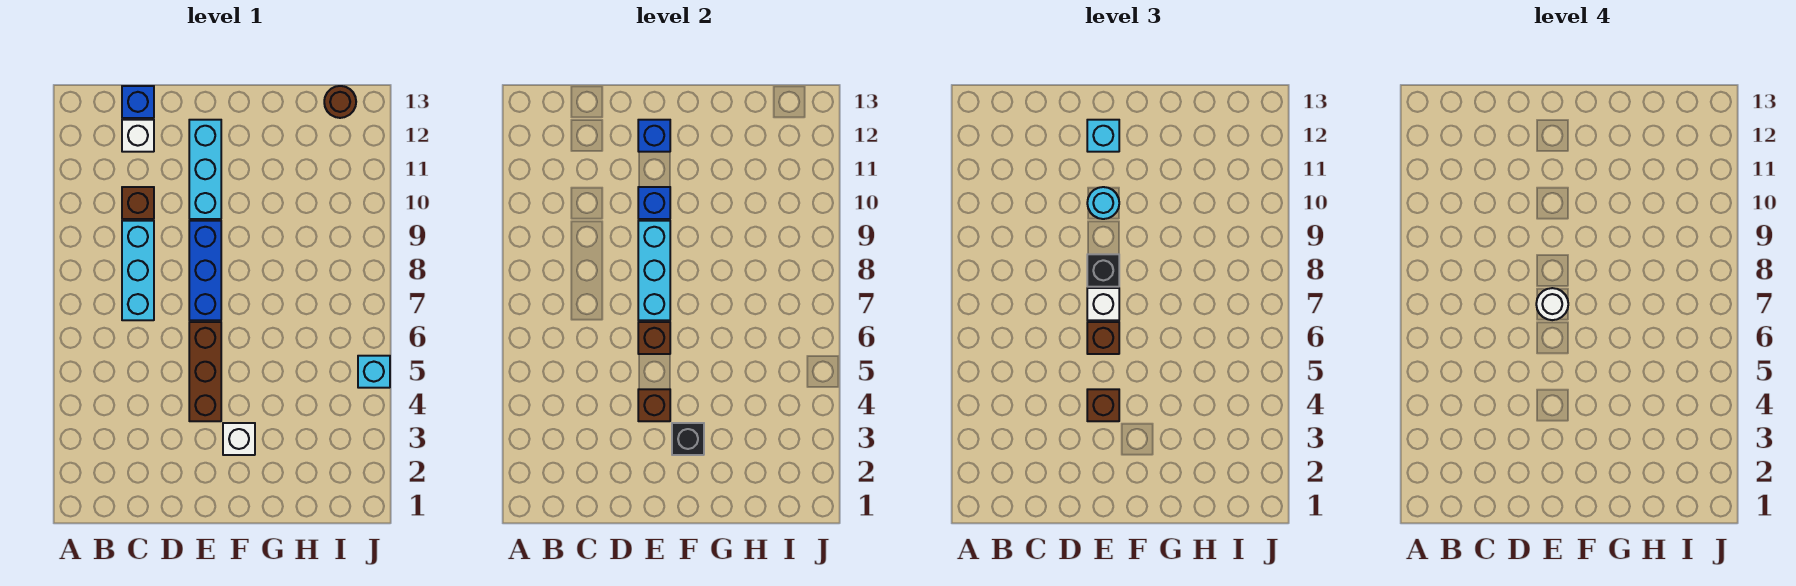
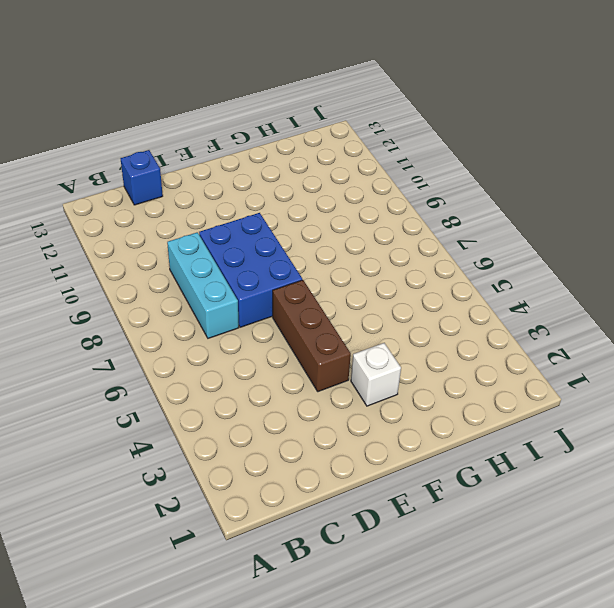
blue 2x3 brick [199,213,302,327] -> blue 1x3 brick [189,221,221,320]
none -> brown 1x1 brick [122,187,154,219]
none -> white 1x1 brick [122,120,154,152]
none -> cyan 1x3 brick [189,120,221,219]

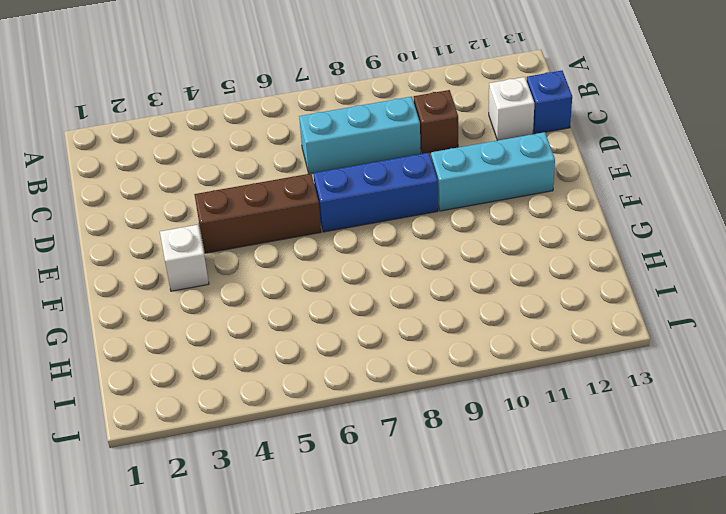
none -> brown 1x1 round brick [324,86,356,118]
none -> cyan 1x1 brick [358,356,390,388]
none -> brown 1x1 brick [638,389,670,421]

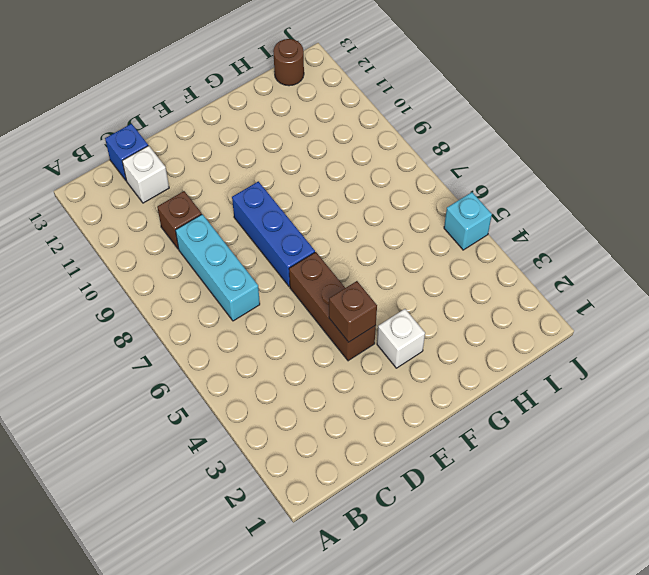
none -> cyan 1x3 brick [189,120,221,219]
none -> brown 1x1 brick [638,322,670,354]
none -> cyan 1x3 brick [638,221,670,320]

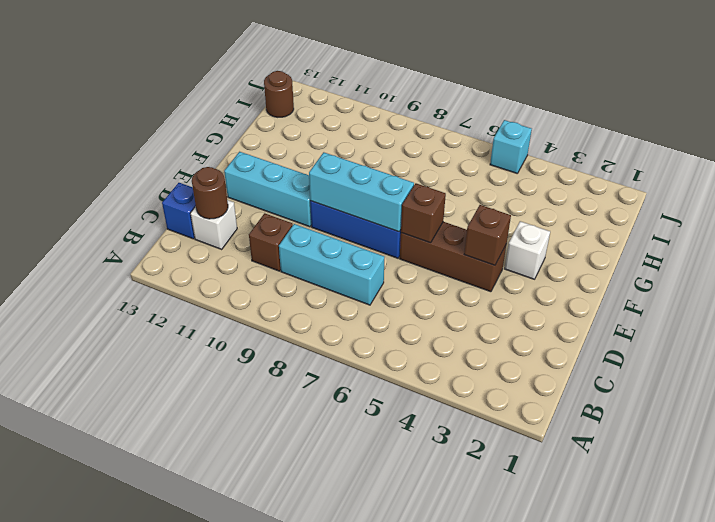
brown 1x1 round brick [192,167,228,219] -> none
none -> blue 1x1 brick [638,187,670,219]
none -> blue 1x1 brick [638,120,670,152]
none -> black 1x1 brick [672,423,704,455]

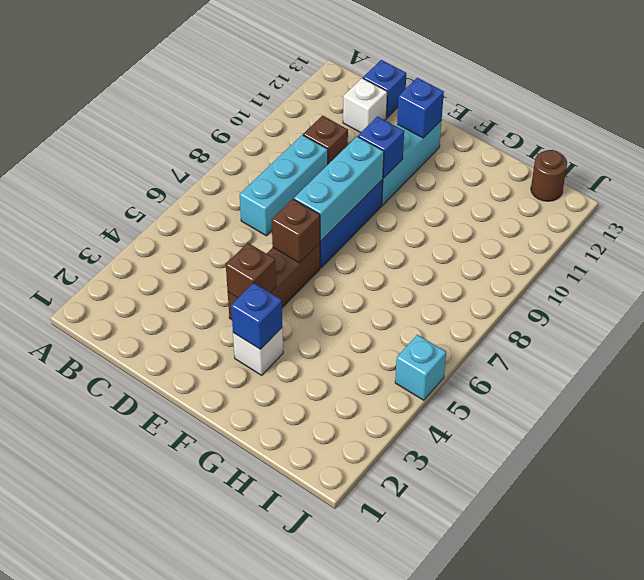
blue 1x1 brick [231,283,282,349] -> black 1x1 brick [672,423,704,455]
none -> brown 1x1 brick [1087,389,1119,421]
none -> brown 1x1 brick [1087,322,1119,354]
none -> white 1x1 brick [1087,288,1119,320]

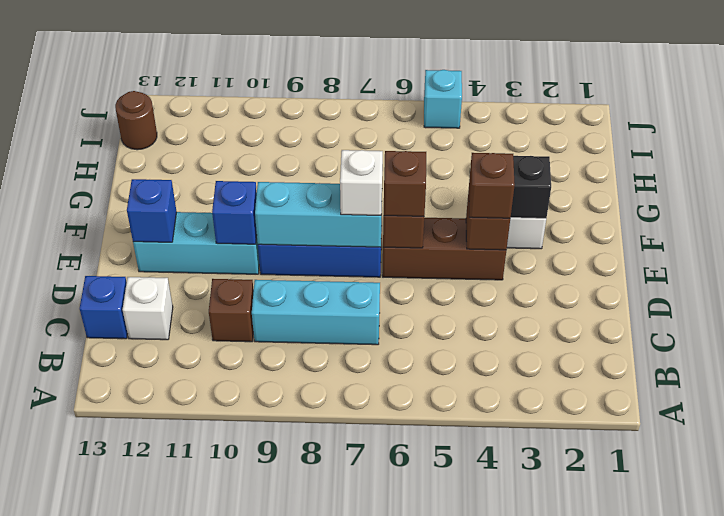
none -> black 1x1 brick [1087,254,1119,287]
none -> cyan 1x1 round brick [1087,187,1119,219]
none -> cyan 1x1 brick [1087,120,1119,152]

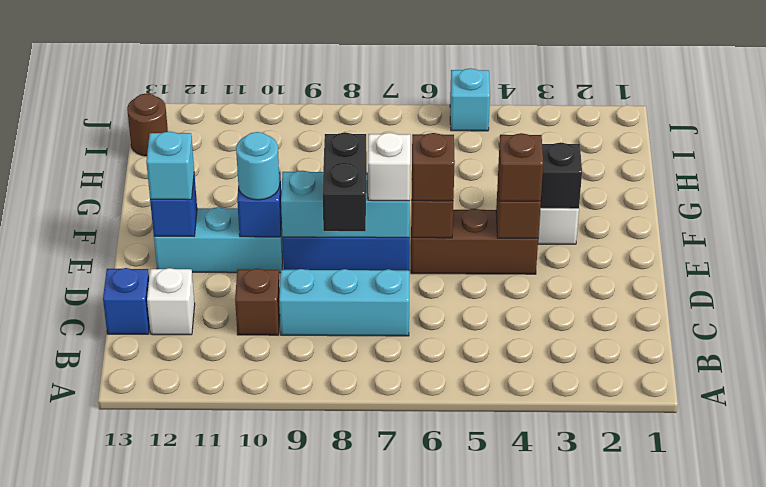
black 1x2 brick [322,132,367,231] -> black 1x1 brick [1087,254,1119,287]
none -> white 1x1 round brick [1536,288,1568,320]

